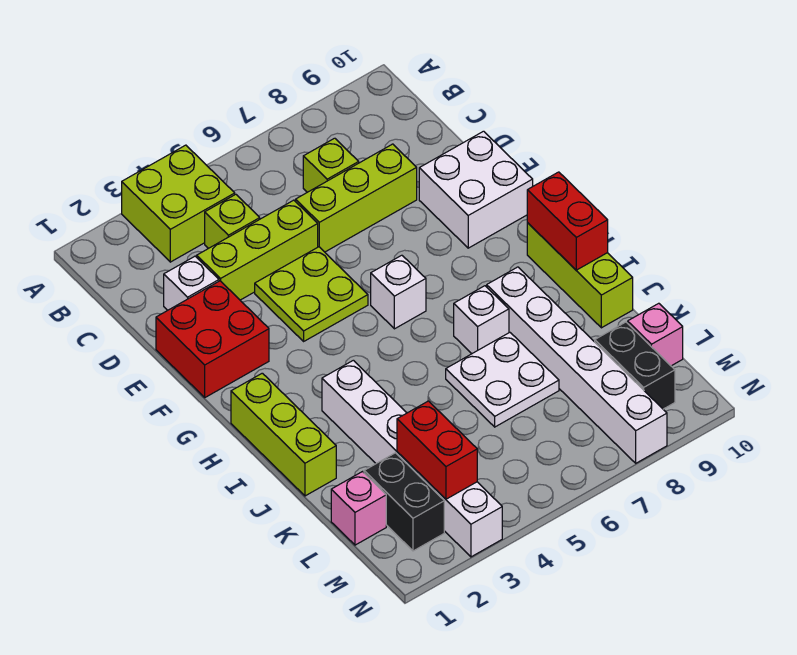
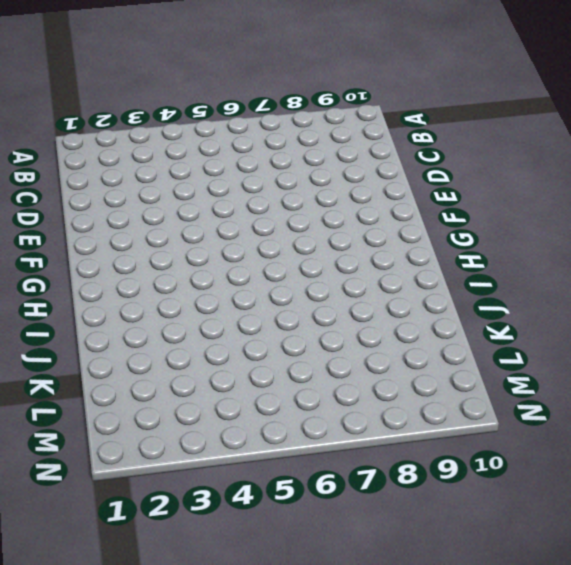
none -> lime 2x2 brick [122,145,235,262]
none -> lime 1x1 brick [205,194,260,249]
none -> lime 1x1 brick [303,138,359,192]

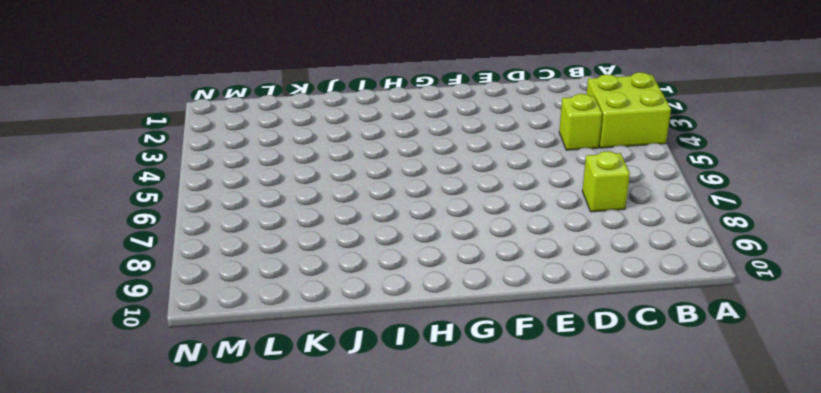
none -> white 1x1 brick [164,256,219,310]
none -> lime 1x3 brick [197,200,318,300]
none -> lime 1x3 brick [296,144,417,252]

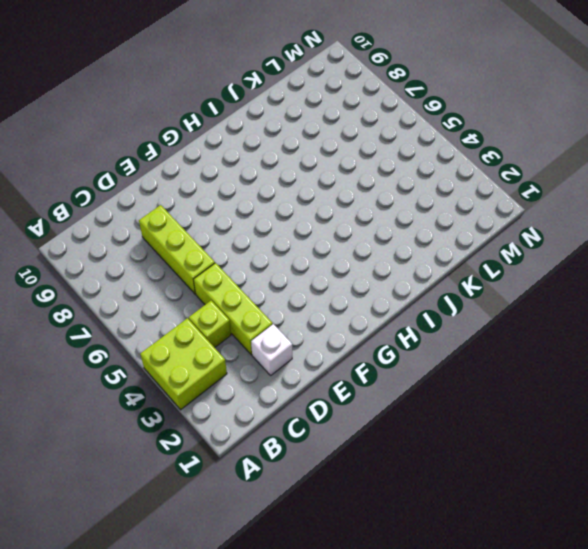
none -> lime 1x1 brick [303,138,359,192]
none -> red 2x2 brick [156,281,269,397]
none -> lime 2x2 plate [255,247,368,341]

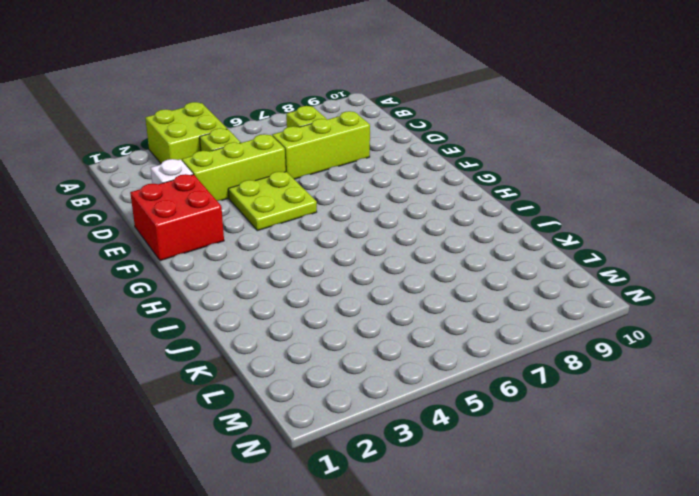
none -> white 2x2 brick [419,131,533,248]
none -> white 1x1 brick [371,255,426,329]
none -> lime 1x3 brick [231,373,336,496]

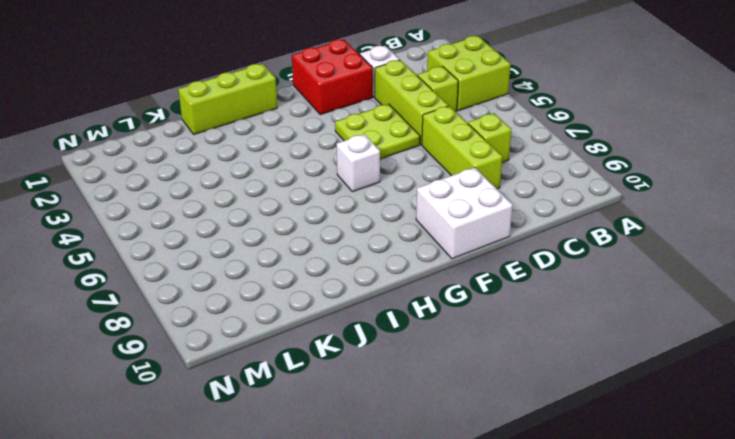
none -> lime 1x3 brick [527,223,633,328]
none -> white 1x6 brick [322,360,502,557]
none -> white 1x1 brick [454,286,509,354]

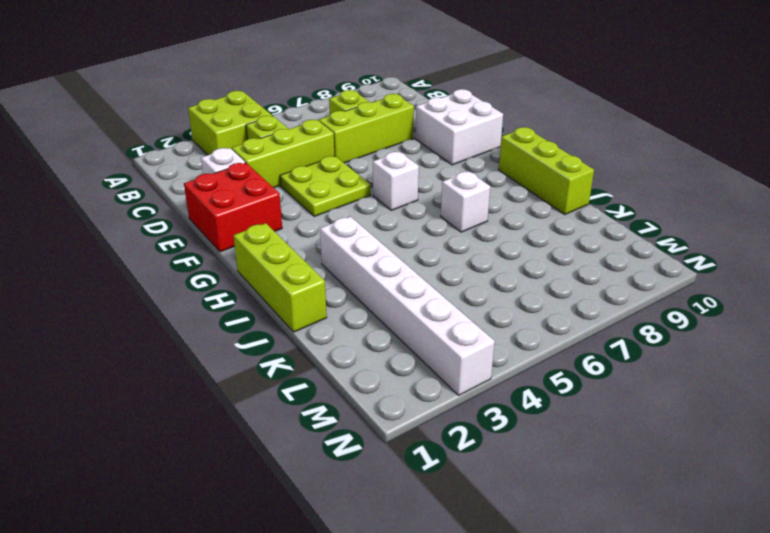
none -> white 1x6 brick [487,267,667,463]
none -> white 2x2 plate [446,332,559,427]
none -> pink 1x1 brick [331,472,386,545]

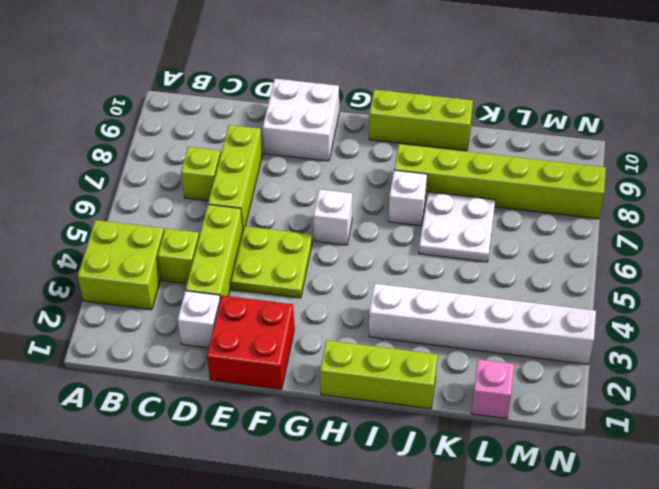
lime 1x6 brick [394,144,606,219] -> white 1x6 brick [487,267,667,463]
none -> black 1x2 brick [364,453,444,551]
none -> black 1x2 brick [595,322,675,409]
none -> pink 1x1 brick [628,303,683,366]

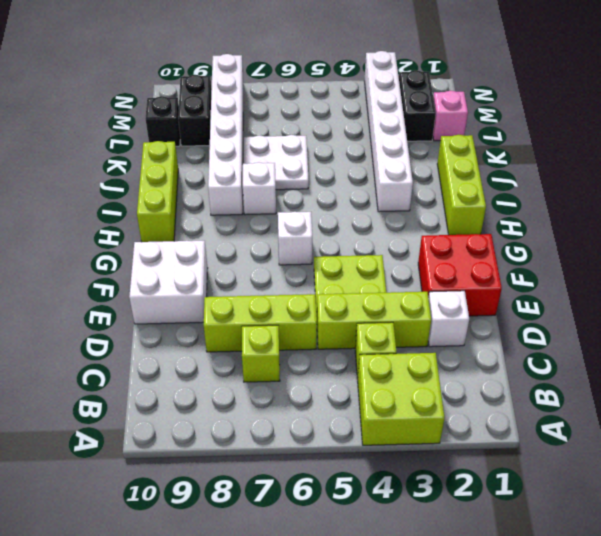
black 1x1 brick [146,96,180,146] -> pink 1x1 brick [628,303,683,366]
none -> red 1x2 brick [527,172,608,270]
none -> red 1x2 brick [397,401,477,499]

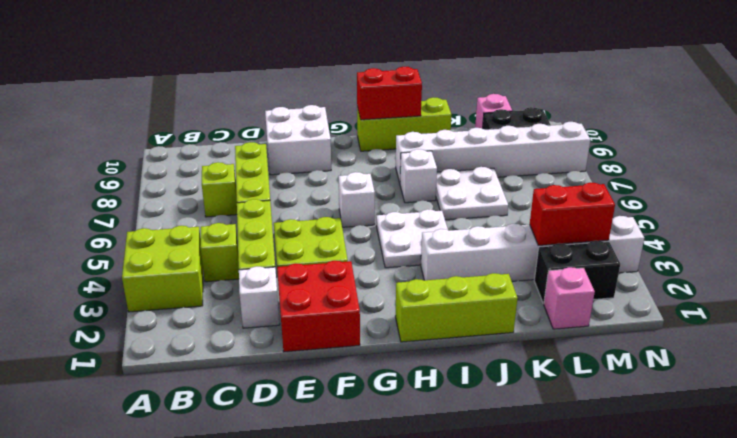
white 2x2 plate [376,209,448,268] -> none

